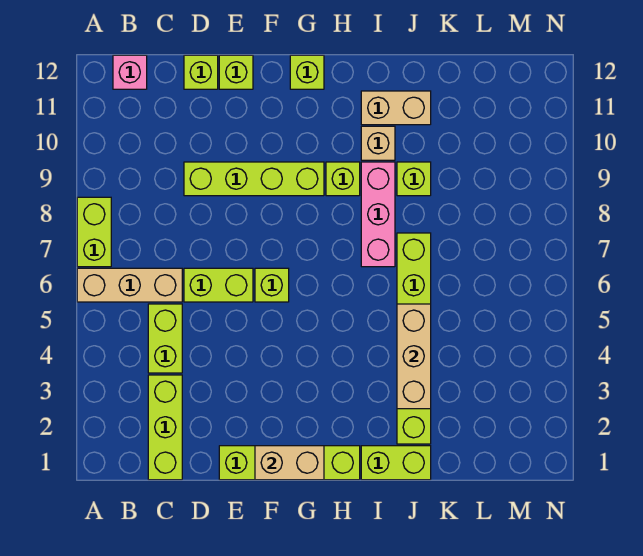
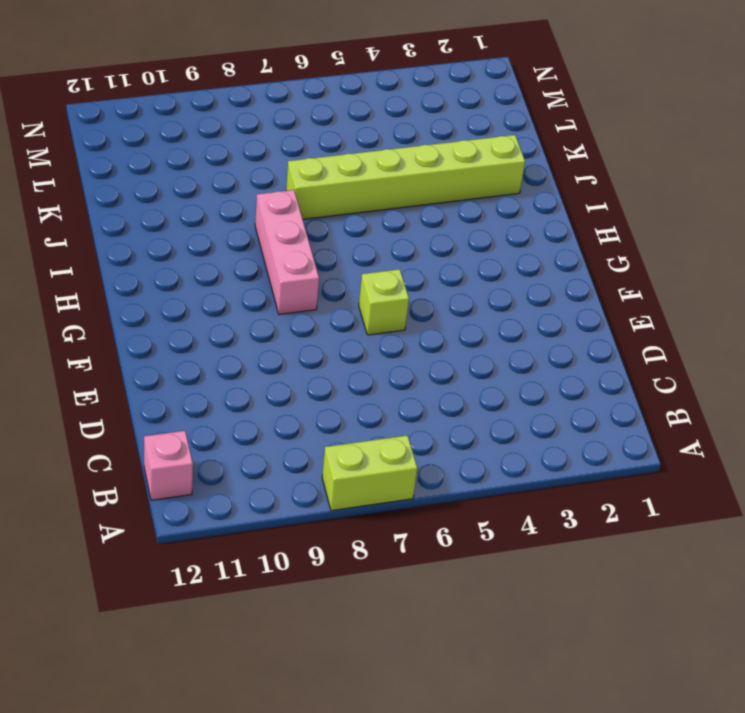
pink 1x3 brick [255,190,319,314] -> pink 1x3 brick turned to [361,162,395,267]
none -> tan 1x3 brick [77,268,182,302]
none -> lime 1x3 brick [148,375,182,480]
none -> lime 1x2 brick [148,304,182,373]

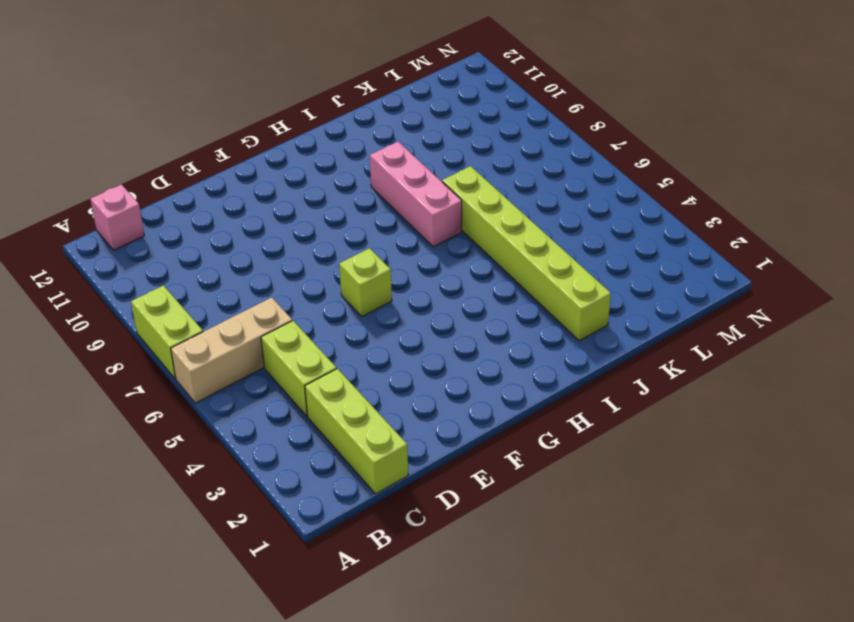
none -> lime 1x2 brick [184,268,253,302]
none -> lime 1x4 brick [184,162,324,196]
none -> lime 1x1 brick [184,55,218,89]

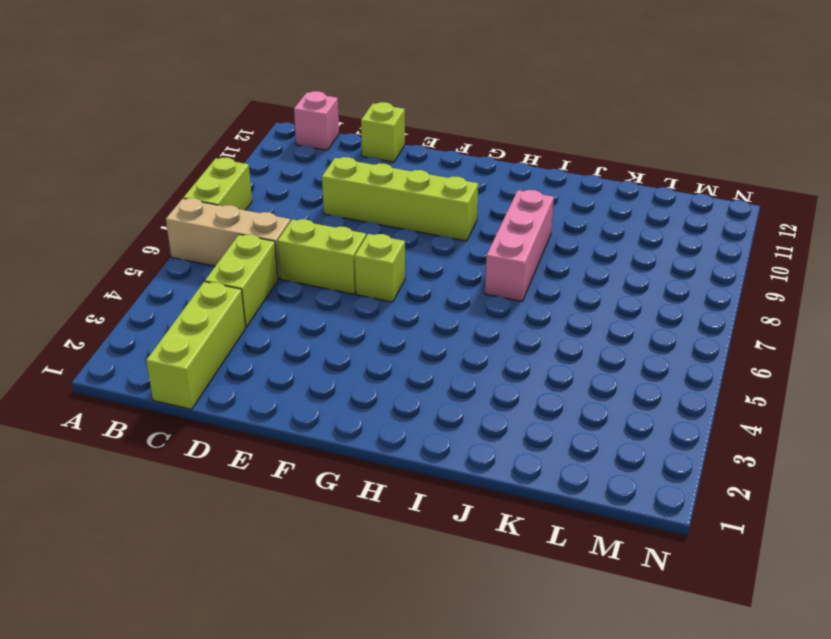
none -> lime 1x4 brick [219,446,360,480]
none -> lime 1x1 brick [219,55,253,89]
none -> lime 1x1 brick [290,55,324,89]

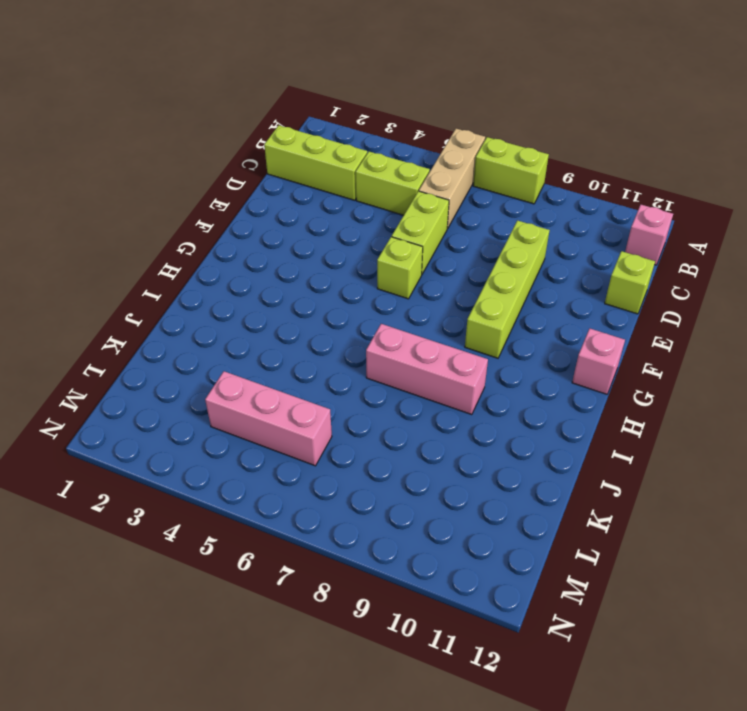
pink 1x1 brick [572,328,625,394] -> lime 1x1 brick [290,55,324,89]
pink 1x3 brick [205,371,332,466] -> none
none -> lime 1x4 brick [219,446,360,480]
none -> lime 1x1 brick [219,55,253,89]
none -> lime 1x1 brick [326,162,360,196]

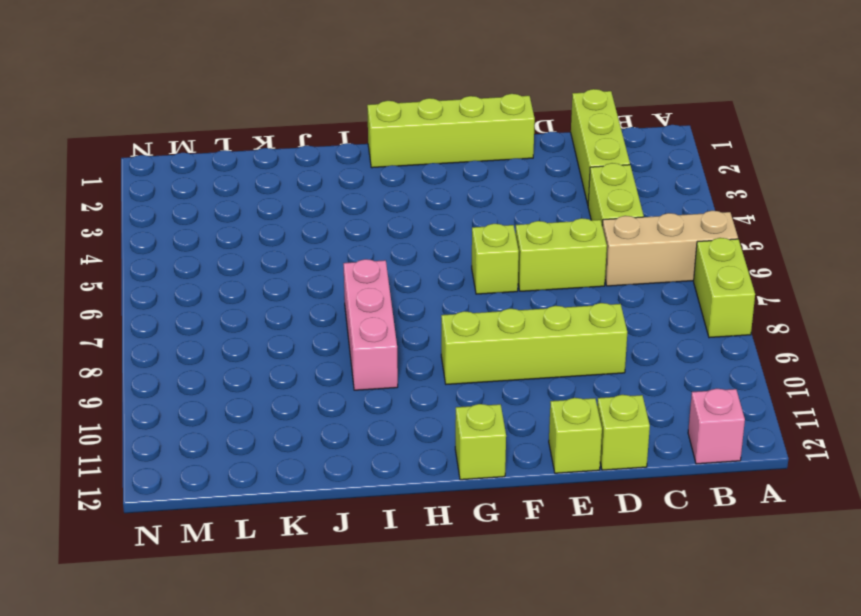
none -> lime 1x1 brick [326,162,360,196]
none -> lime 1x2 brick [361,446,431,480]
none -> tan 1x1 brick [361,126,395,160]

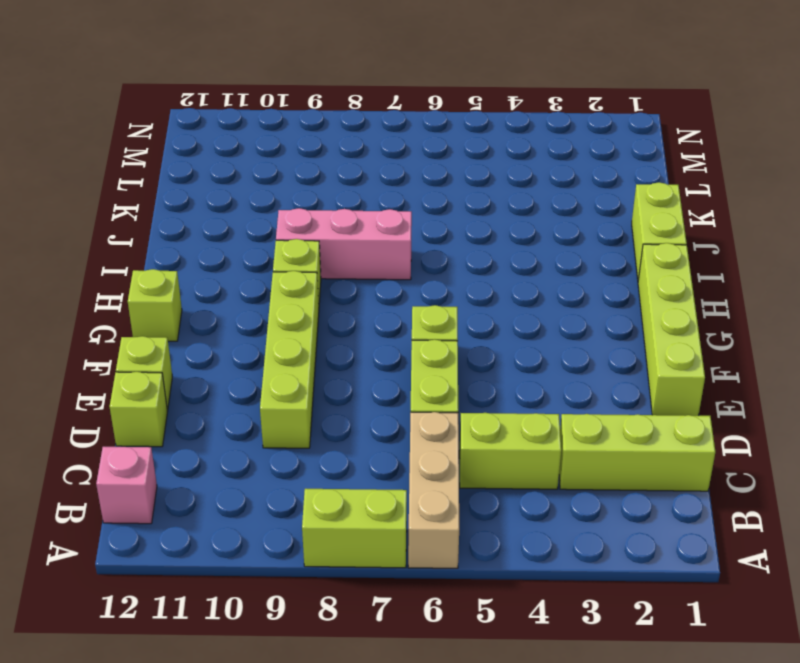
none -> tan 1x1 brick [361,126,395,160]
none -> tan 1x2 brick [361,91,431,125]
none -> lime 1x6 brick [397,233,431,444]

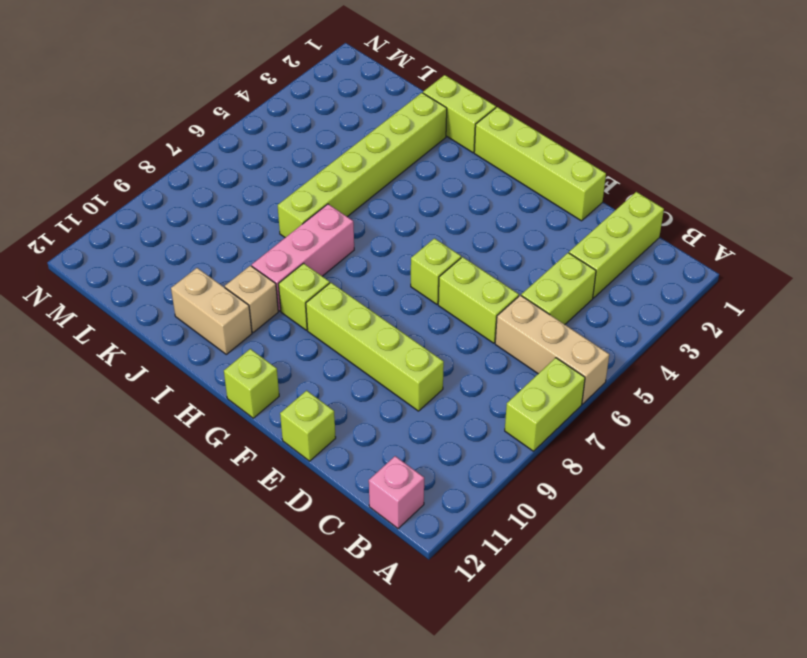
none -> lime 1x1 brick [184,55,218,89]
none -> lime 1x1 brick [397,162,431,196]
none -> tan 1x2 brick [255,446,324,480]

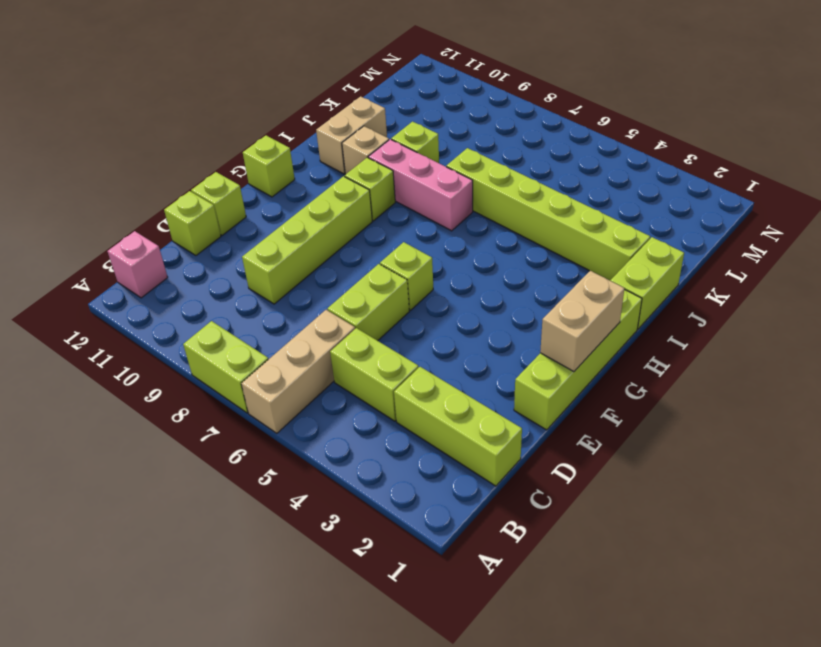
none -> tan 1x3 brick [397,304,431,409]

